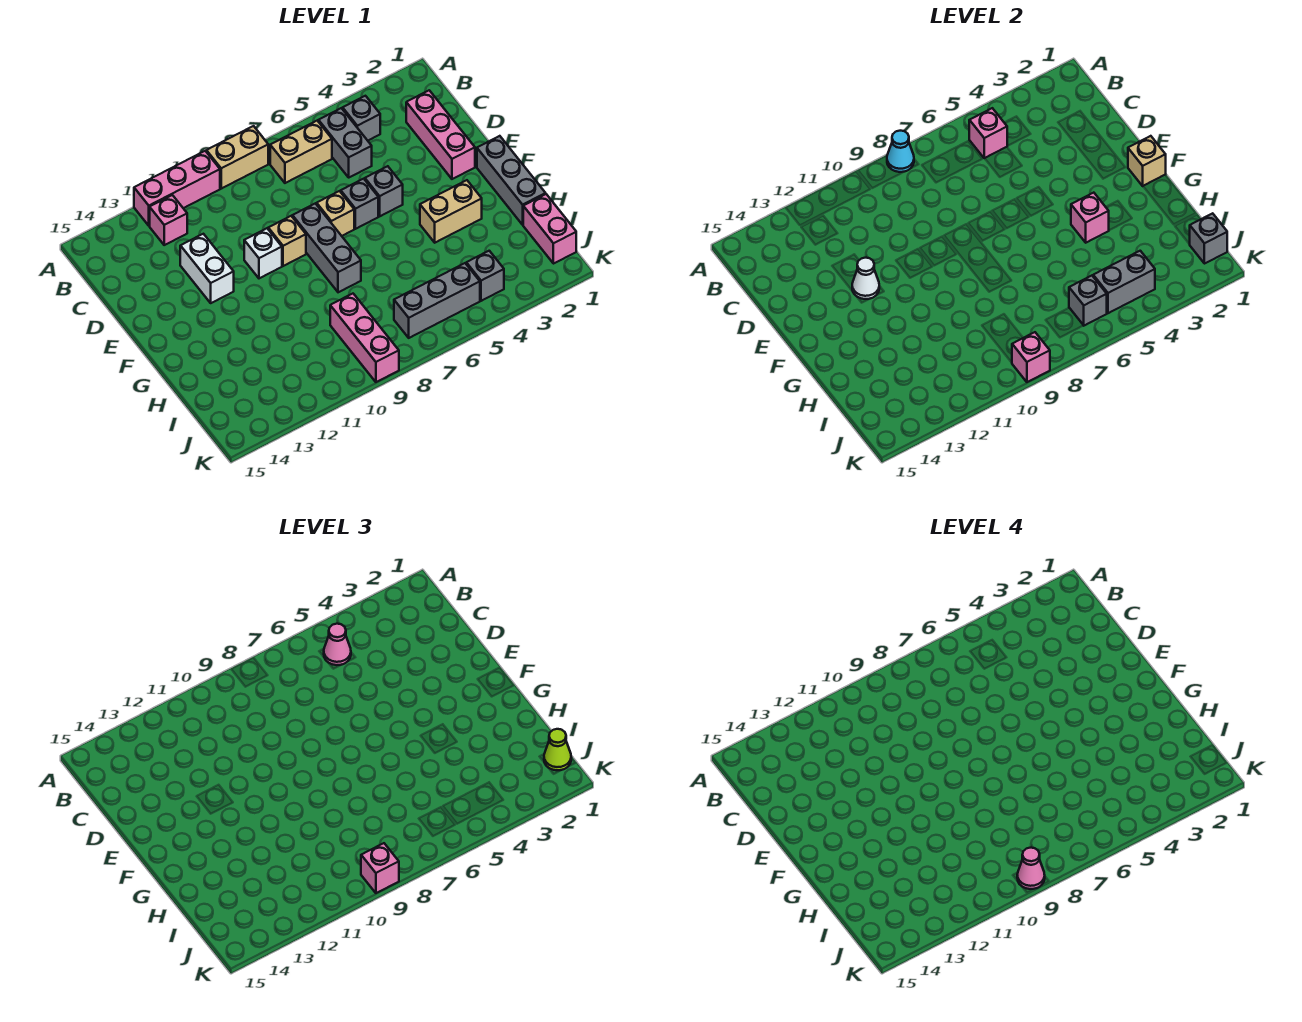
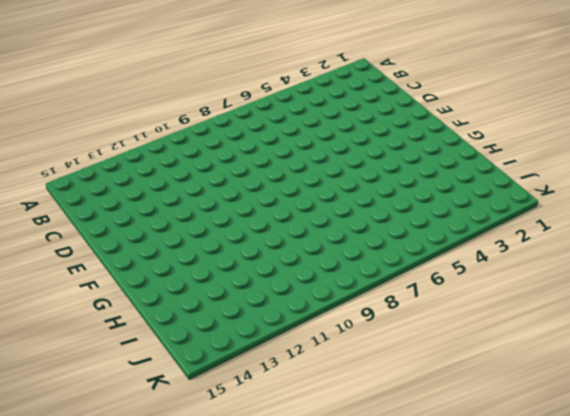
none -> tan 1x2 brick [206,126,268,189]
none -> pink 1x3 brick [134,151,220,226]
none -> grey 1x1 brick [343,96,380,141]
none -> grey 1x2 brick [318,108,372,177]

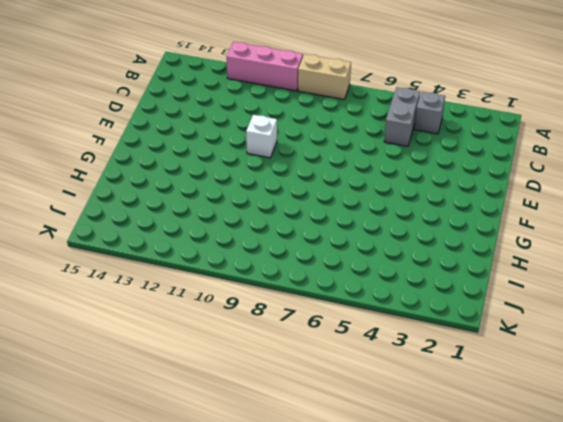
none -> tan 1x2 brick [270,121,332,183]
none -> pink 1x1 brick [150,195,187,245]
none -> pink 1x3 brick [406,90,475,179]
none -> white 1x2 brick [180,234,234,303]

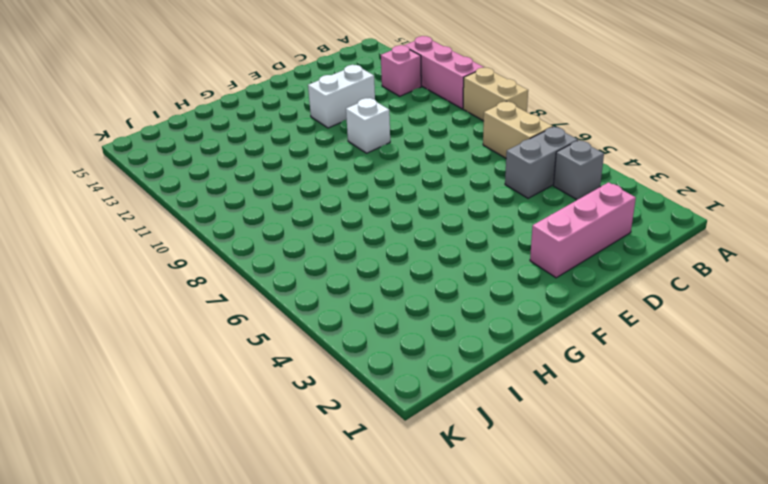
none -> grey 1x1 brick [365,166,403,216]
none -> grey 1x1 brick [341,179,378,229]
none -> tan 1x1 brick [317,191,354,236]
none -> grey 1x3 brick [292,203,361,292]

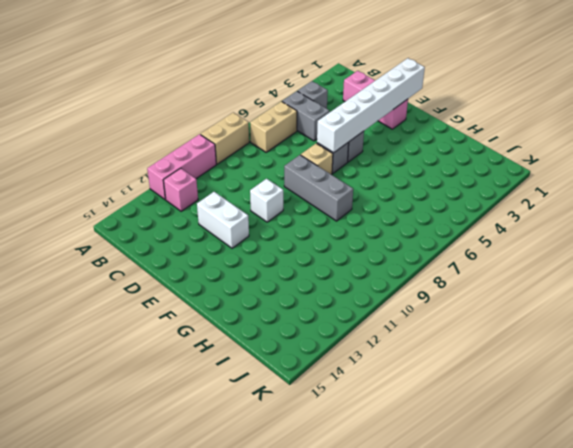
white 1x6 brick [317,58,425,153] -> none
none -> tan 1x1 brick [268,216,306,266]
none -> grey 1x3 brick [477,136,546,225]
none -> tan 1x2 brick [420,180,482,243]
none -> pink 1x2 brick [523,194,576,264]

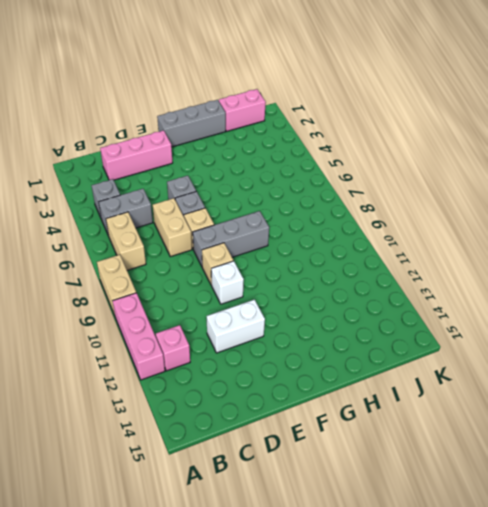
tan 1x2 brick [153,198,192,257] -> tan 1x2 brick moved to [420,180,482,243]
none -> pink 1x3 brick [330,294,399,382]
none -> grey 1x1 brick [466,251,504,301]
none -> grey 1x3 brick [394,263,480,338]
none -> cyan 1x1 cone [887,131,914,172]

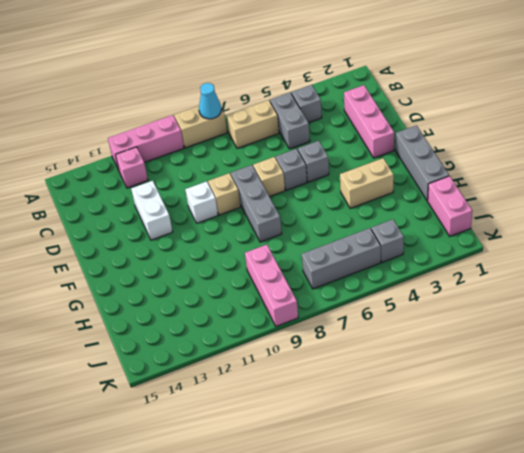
none -> pink 1x1 brick [969,108,1007,158]
none -> white 1x1 cone [852,258,879,299]
none -> tan 1x1 brick [1128,136,1166,186]
none -> pink 1x1 brick [1071,193,1109,243]

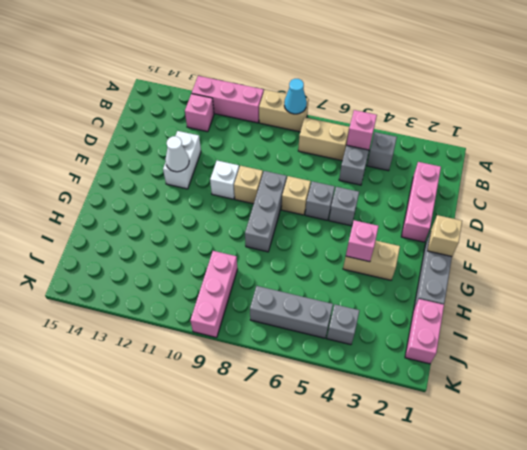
none -> grey 1x1 brick [1190,213,1227,264]
none -> grey 1x2 brick [1093,251,1155,313]
none -> grey 1x1 brick [1069,276,1107,326]
none -> pink 1x1 brick [1012,332,1050,382]

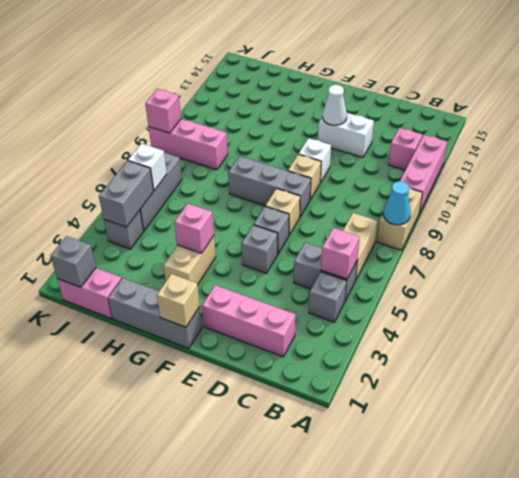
white 1x1 brick [128,144,167,190] -> grey 1x1 brick [1069,276,1107,326]
none -> pink 1x1 cone [324,624,351,665]
none -> lime 1x1 cone [544,729,571,770]
none -> pink 1x1 brick [361,843,399,893]
none -> pink 1x1 cone [1017,848,1045,889]

